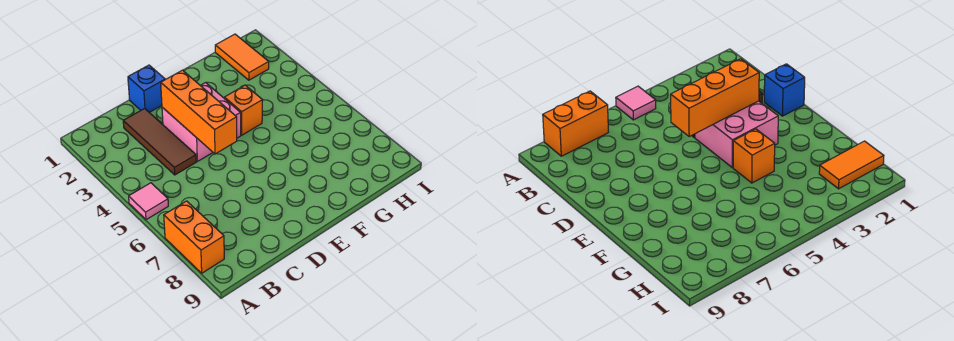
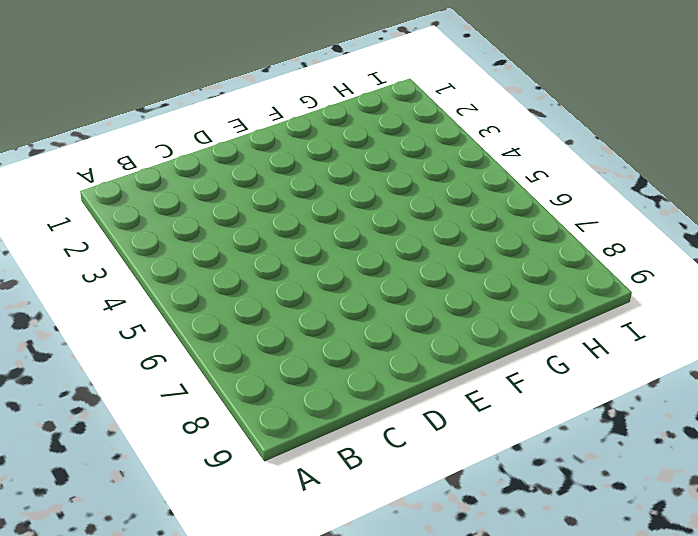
none -> pink 1x1 tile [129,183,168,220]
none -> orange 1x2 brick [164,201,224,273]

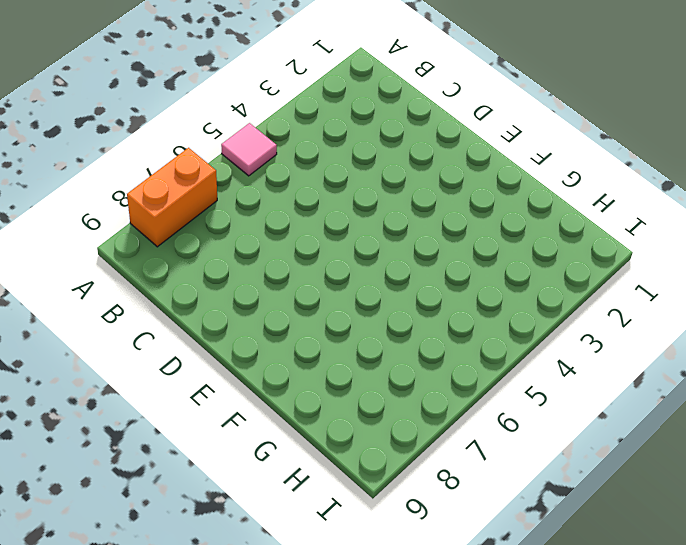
none -> brown 1x3 tile [123,109,196,175]
none -> blue 1x1 brick [128,65,165,112]

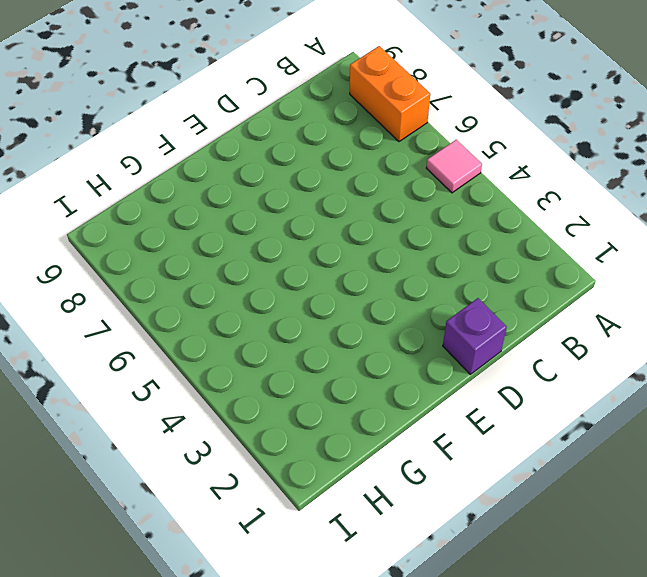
purple 1x1 brick [443,298,507,374] -> blue 1x1 brick [128,65,165,112]
none -> brown 1x3 tile [123,109,196,175]
none -> pink 2x2 brick [162,83,241,161]

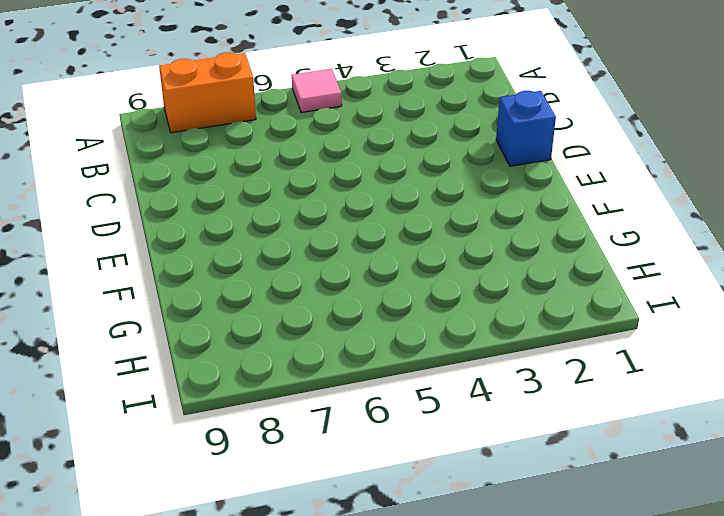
none -> brown 1x3 tile [123,109,196,175]
none -> pink 2x2 brick [162,83,241,161]

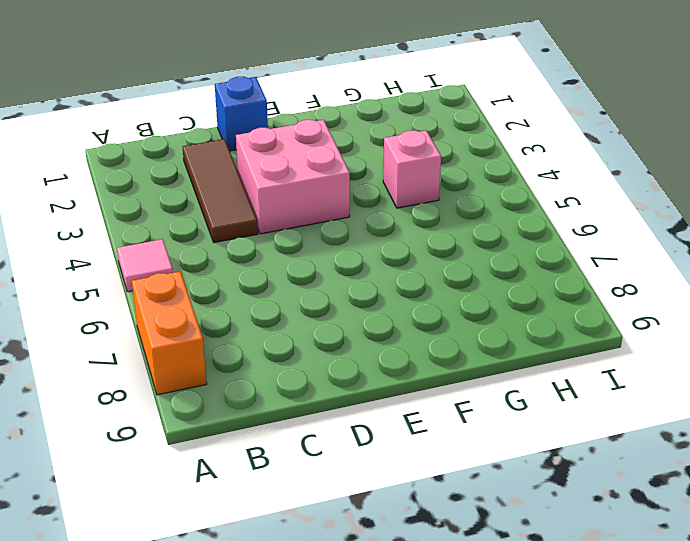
pink 1x1 brick [383,130,441,208] -> none
none -> orange 1x1 brick [224,85,263,135]
none -> orange 1x2 tile [215,34,269,80]

